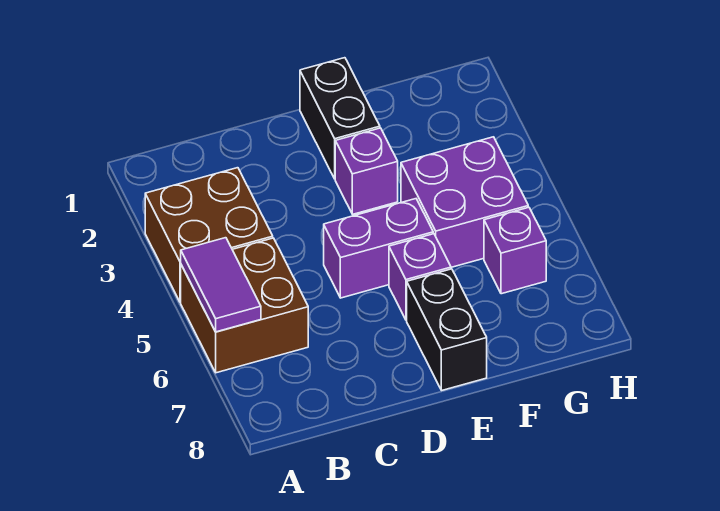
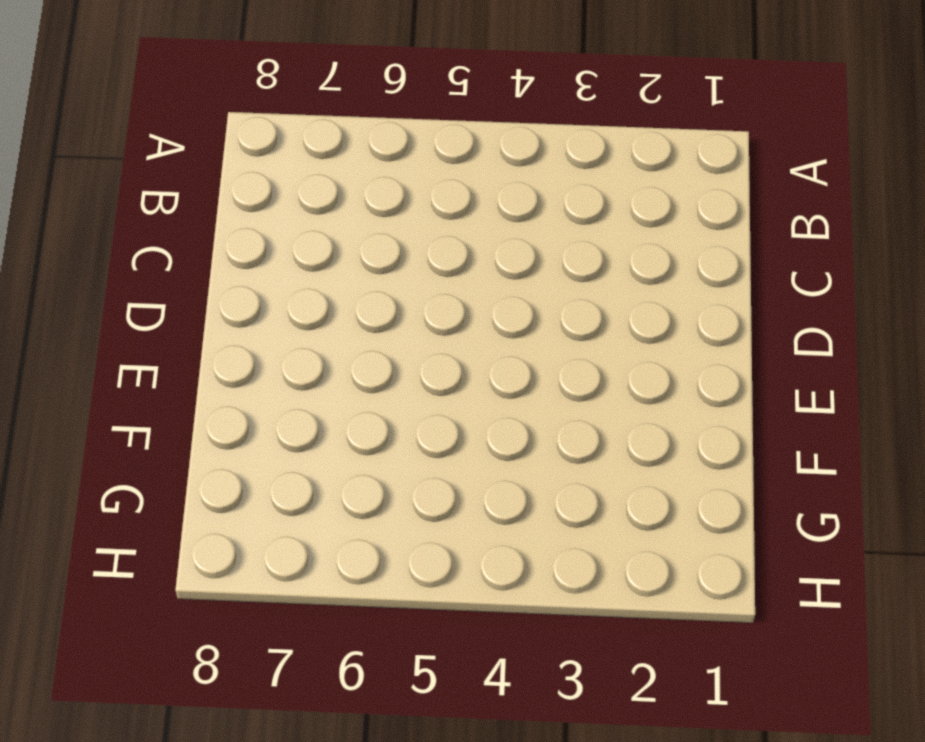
none -> brown 2x2 brick [145,168,273,302]
none -> brown 2x2 brick [181,238,308,373]

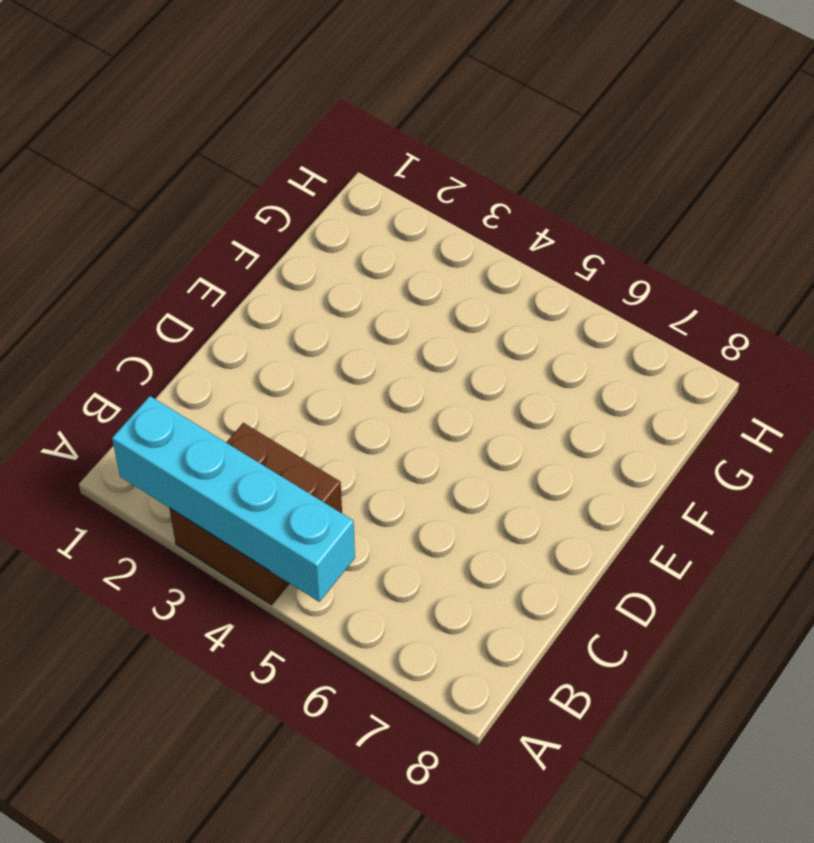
cyan 1x4 brick [112,396,355,602] -> purple 1x2 tile [181,238,261,332]
none -> brown 2x2 brick [181,238,308,373]
none -> purple 1x2 brick [324,199,433,298]

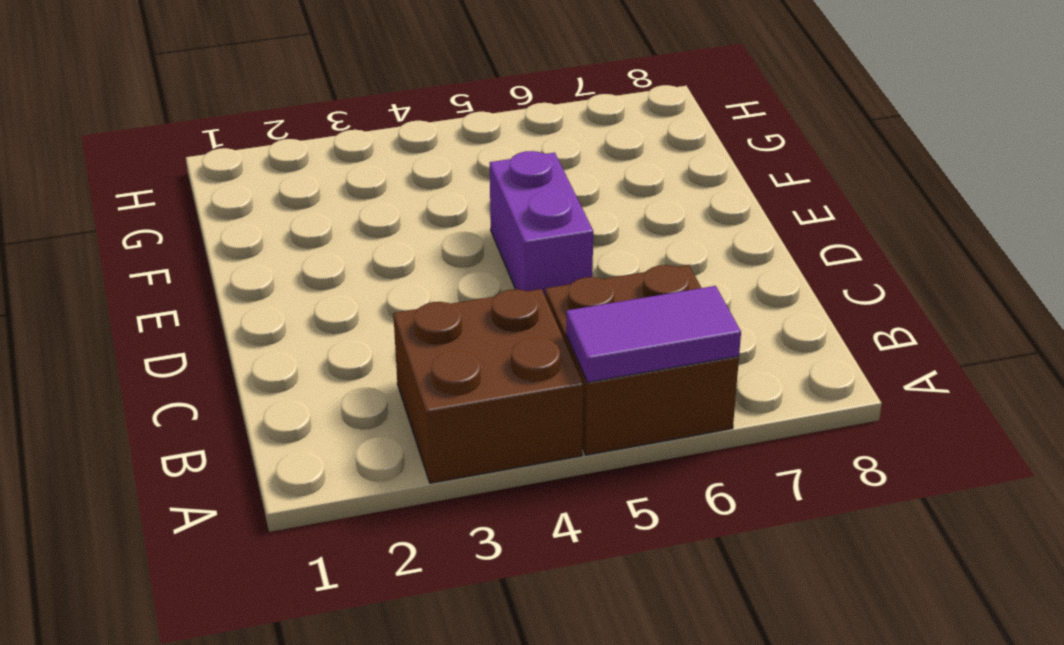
none -> black 1x2 brick [300,58,380,179]
none -> purple 1x1 brick [335,128,398,214]

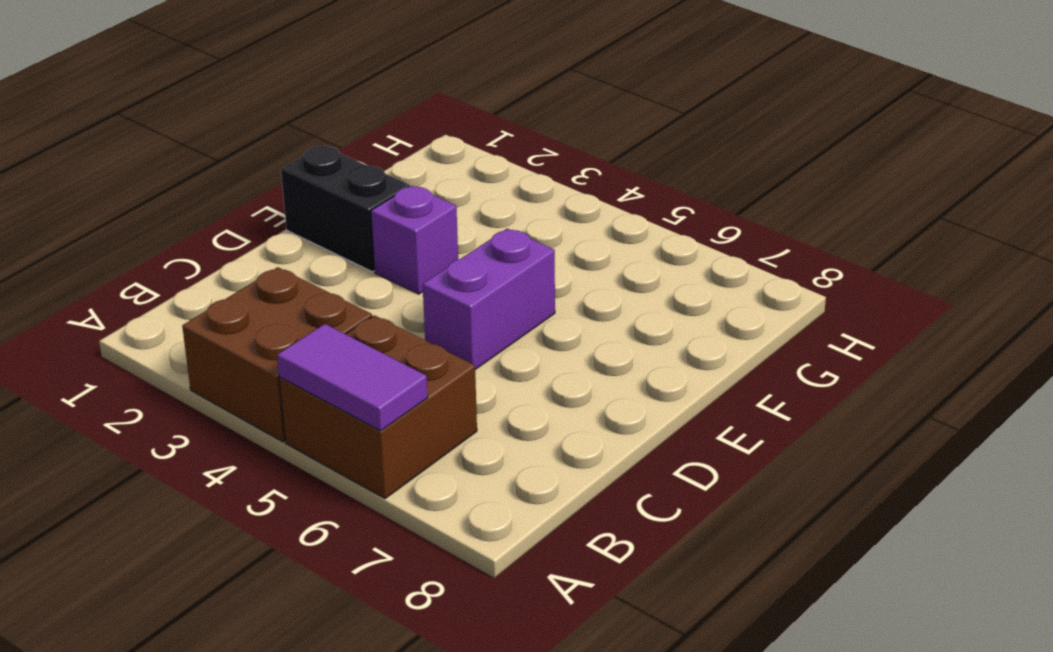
none -> purple 1x1 brick [389,234,451,320]
none -> black 1x2 brick [407,269,487,390]

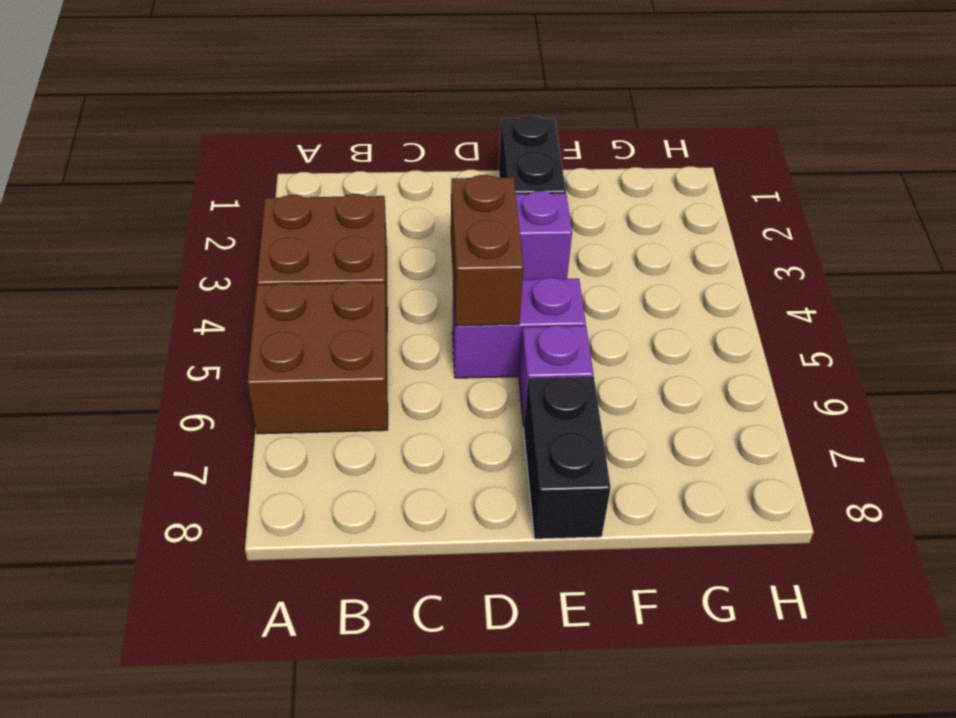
brown 1x2 brick [451,175,524,326] -> none
none -> purple 2x2 brick [401,137,528,267]
none -> purple 1x1 brick [484,207,546,294]

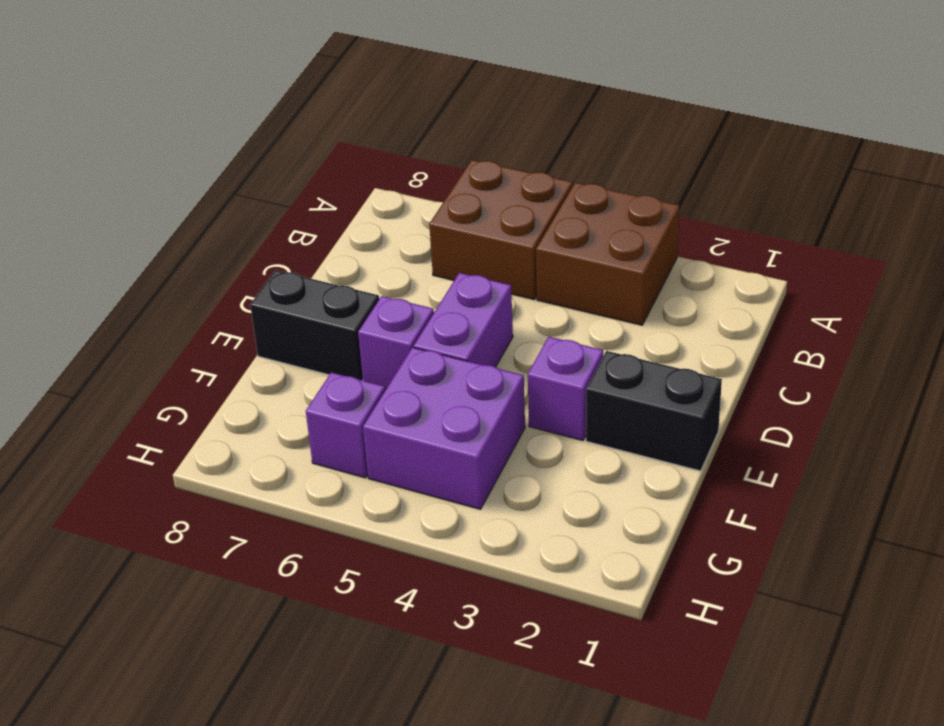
none -> purple 1x2 tile [181,238,261,332]

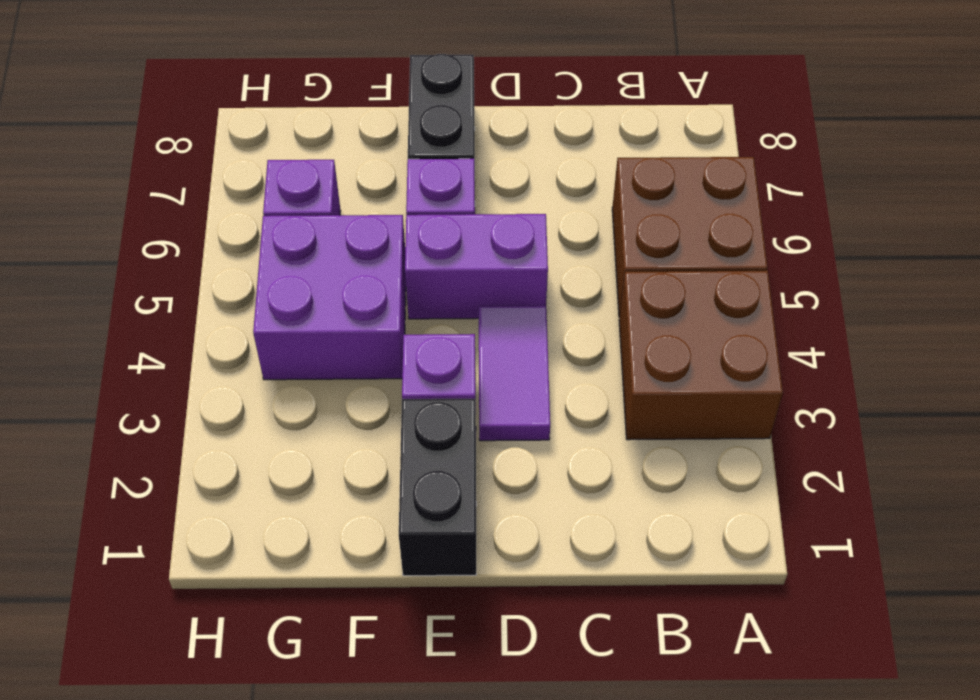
purple 1x2 tile [479,305,550,441] -> purple 1x2 tile moved to [181,238,261,332]

